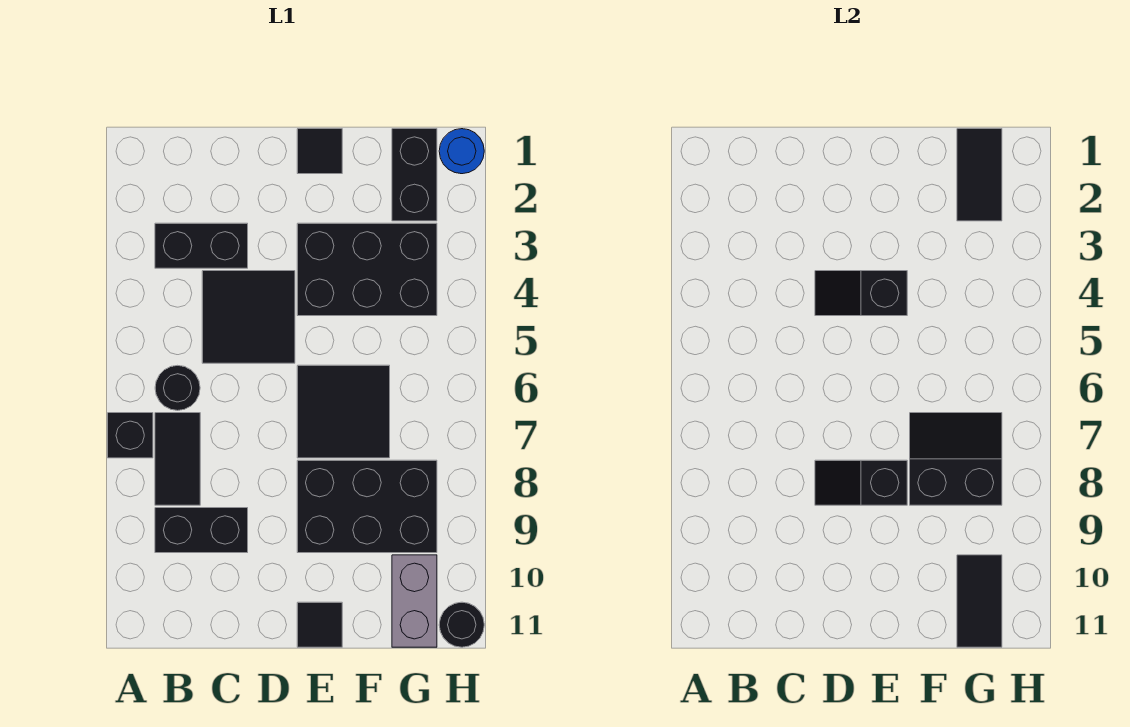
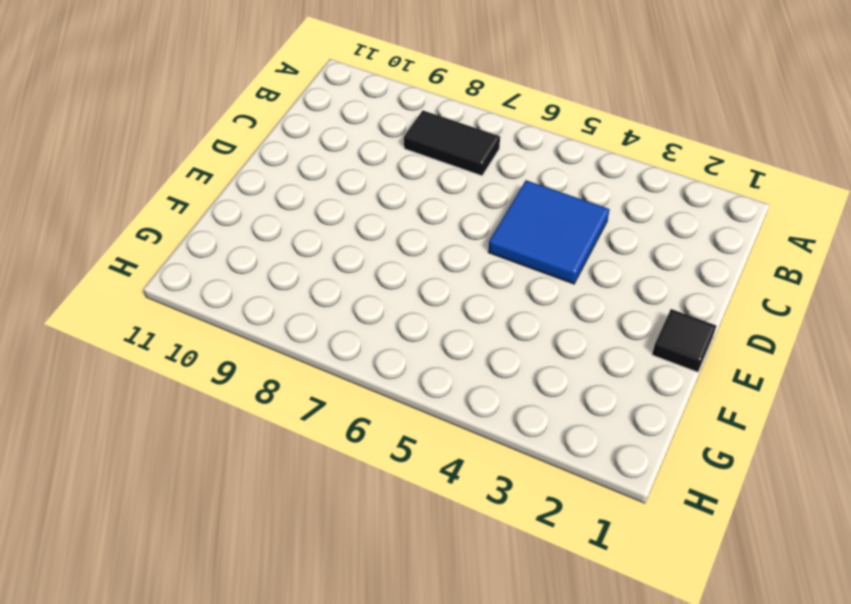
blue 2x2 tile [488,180,610,284] -> black 2x2 tile [202,271,295,363]
none -> black 1x1 brick [108,413,153,458]
none -> black 1x2 brick [155,223,248,268]
none -> black 1x1 round brick [155,365,200,411]

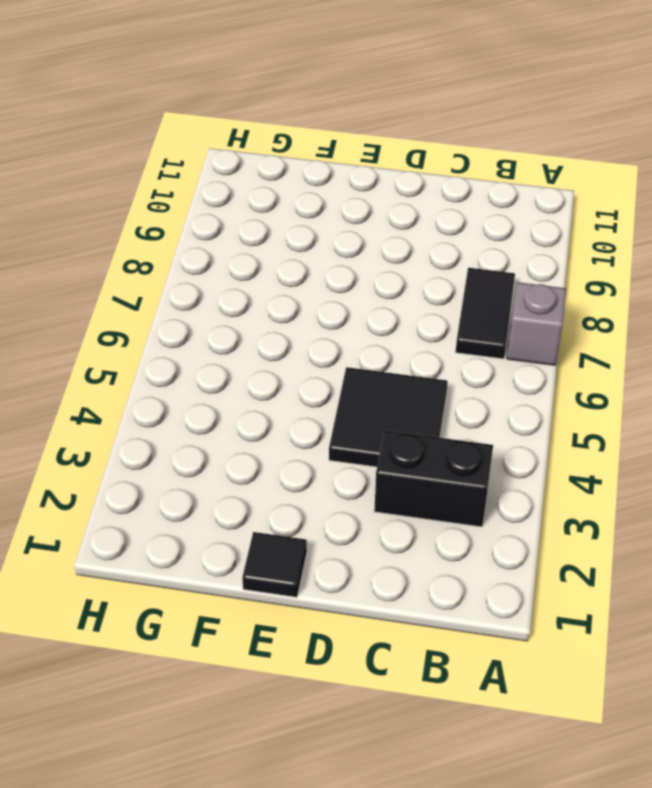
grey 1x1 brick [507,282,566,365] -> black 1x1 brick [108,413,153,458]
none -> black 1x1 round brick [155,365,200,411]
none -> black 1x2 brick [155,508,248,553]
none -> black 2x3 brick [297,223,437,316]

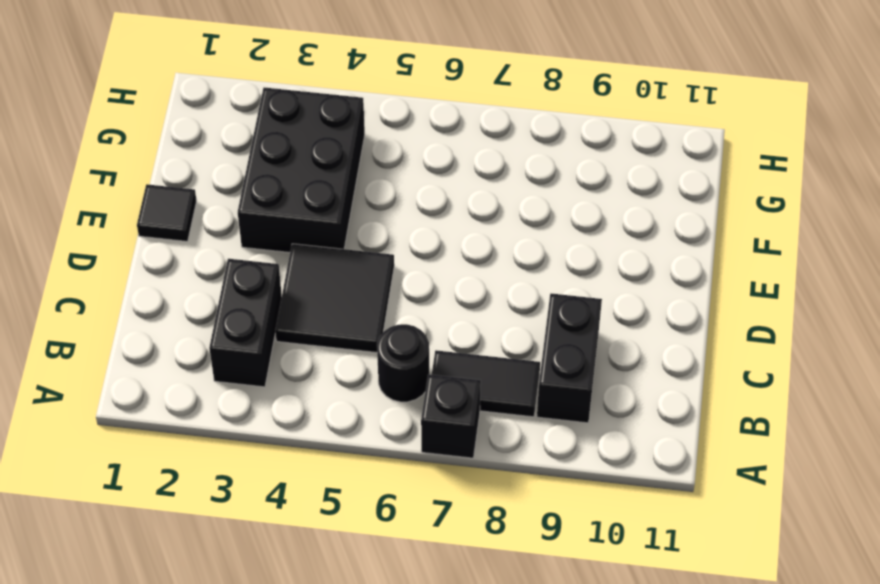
none -> black 2x2 tile [297,365,390,458]
none -> black 2x3 brick [297,460,437,553]
none -> black 1x1 tile [297,602,342,647]

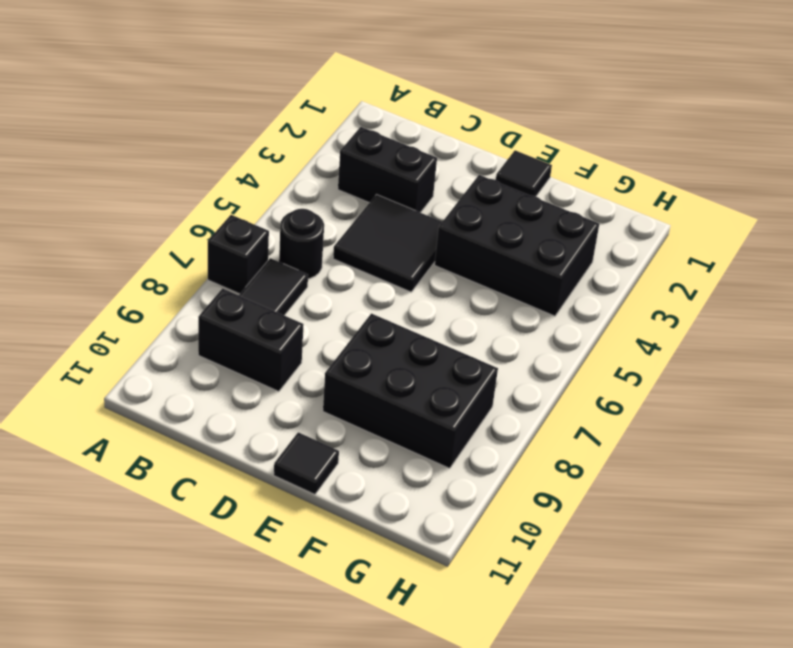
none -> black 2x2 tile [297,365,390,458]
none -> black 1x2 brick [392,129,437,221]
none -> grey 1x2 brick [392,555,437,647]

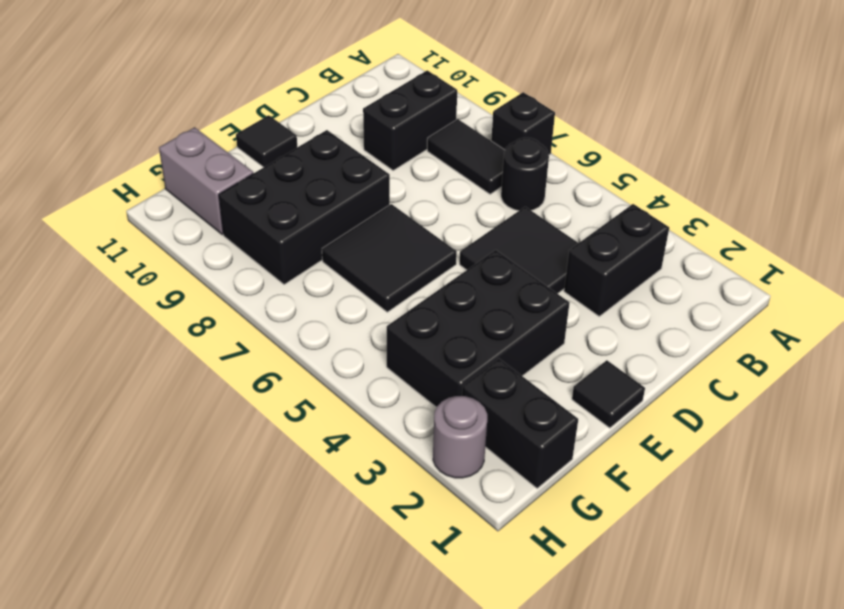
grey 1x1 round brick [433,396,487,478] -> none
none -> blue 1x1 round brick [439,129,484,174]
none -> black 1x1 round brick [439,602,484,647]
none -> black 1x2 slope [815,271,907,316]

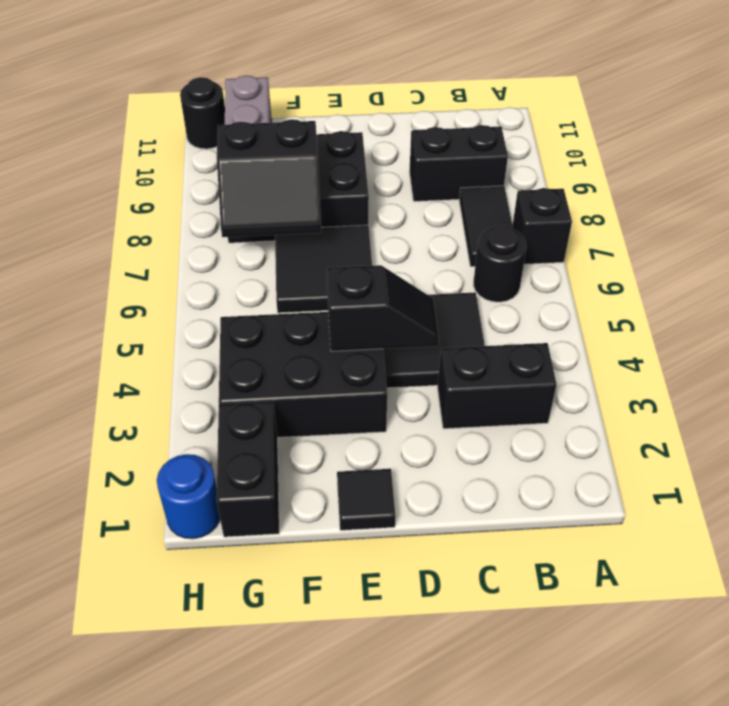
none -> black 1x1 tile [297,602,342,647]
none -> black 1x2 slope [815,460,907,505]
none -> black 1x2 tile [957,129,1002,221]

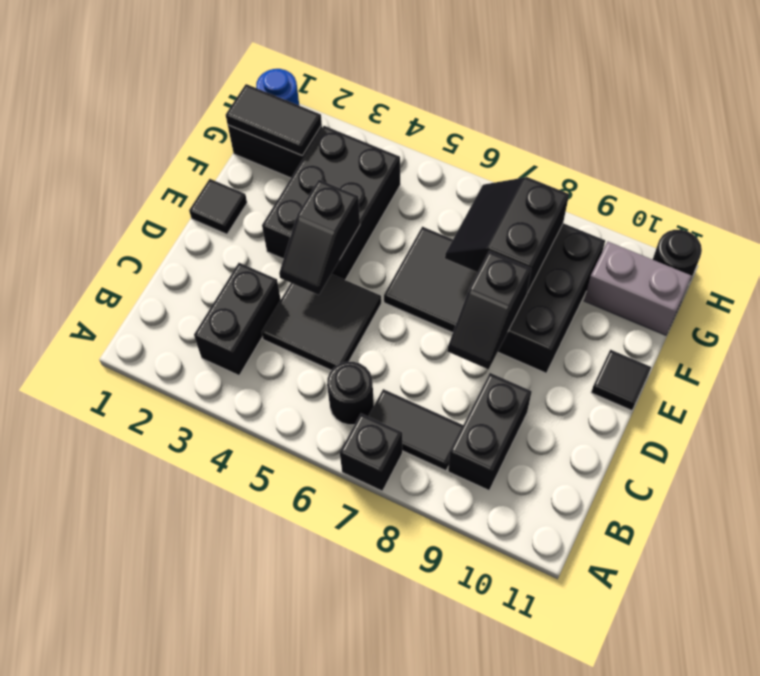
none -> black 1x2 tile [957,555,1002,647]

